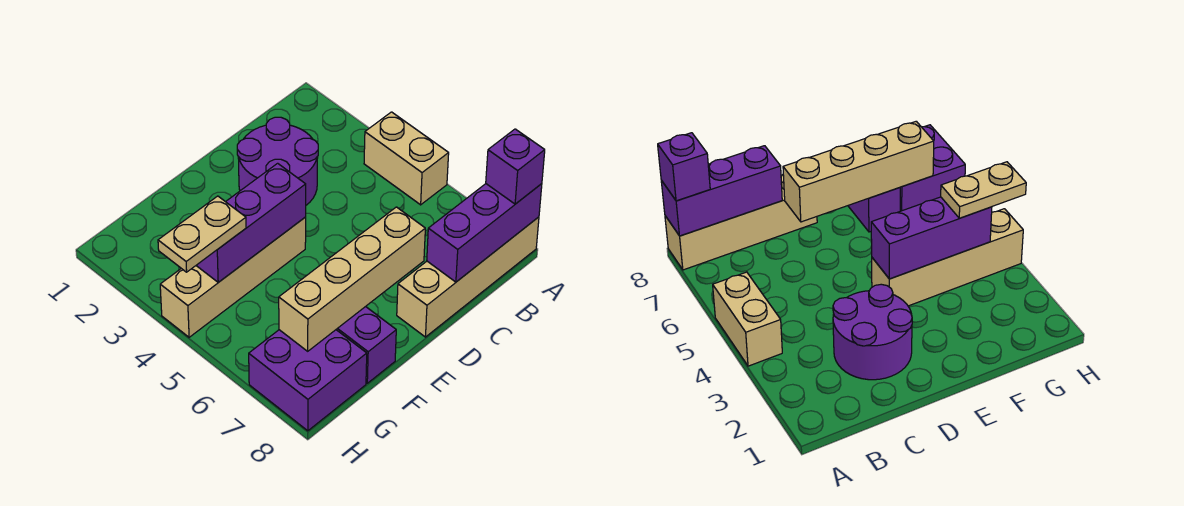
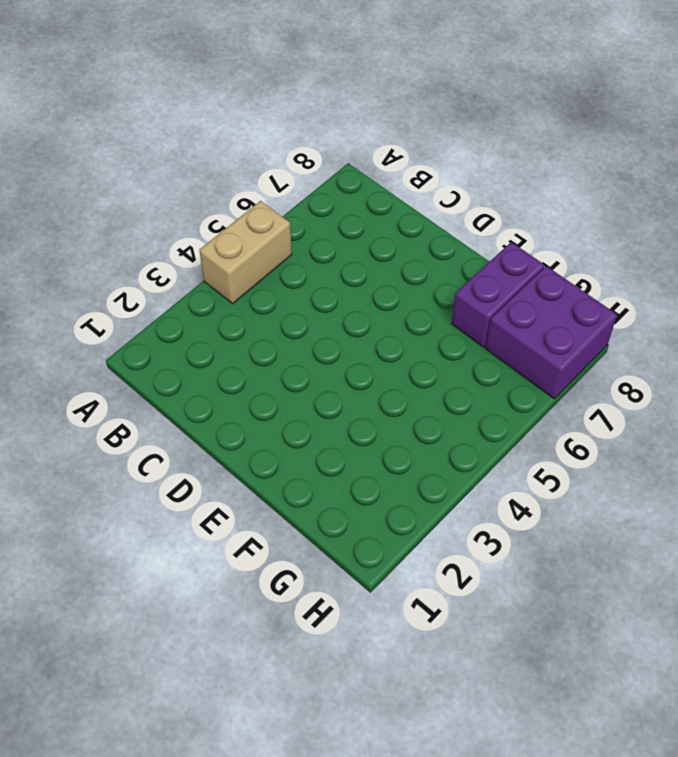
none -> tan 1x4 brick [397,217,539,337]
none -> purple 2x2 round brick [237,117,318,205]

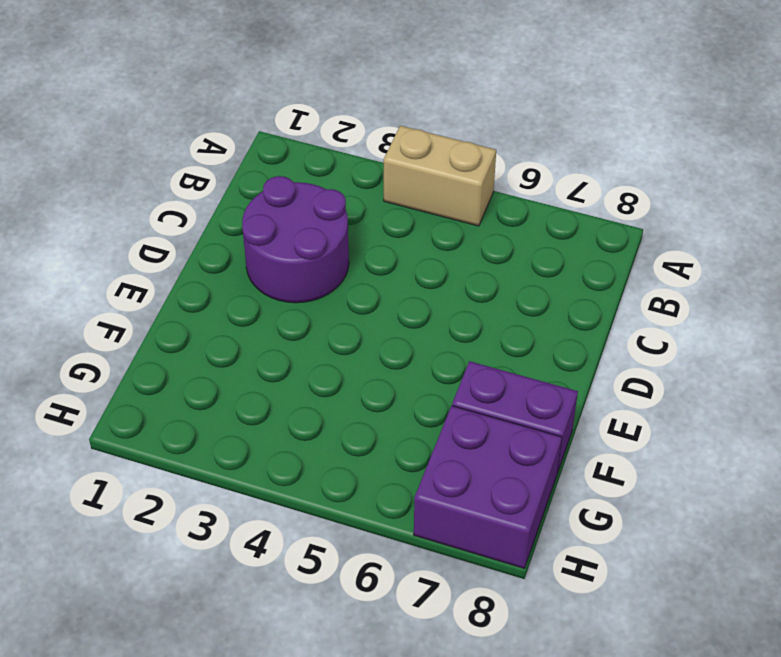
none -> tan 1x4 brick [397,217,539,337]
none -> tan 1x4 brick [160,217,306,337]

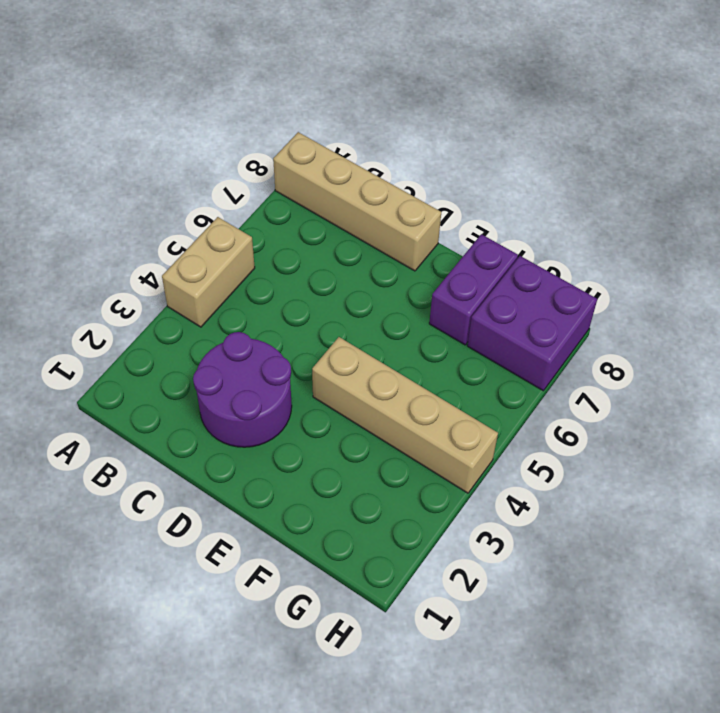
none -> purple 1x3 brick [427,184,542,282]
none -> tan 1x4 brick [279,207,425,351]

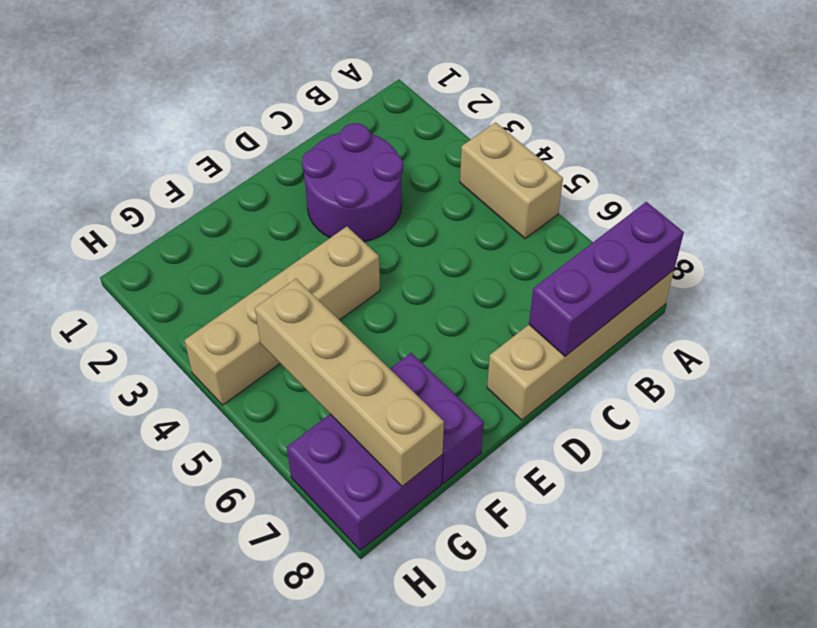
tan 1x4 brick [255,279,444,486] -> tan 1x4 brick turned to [279,207,425,351]
none -> purple 1x3 brick [196,163,306,282]
none -> purple 1x1 brick [486,129,545,204]

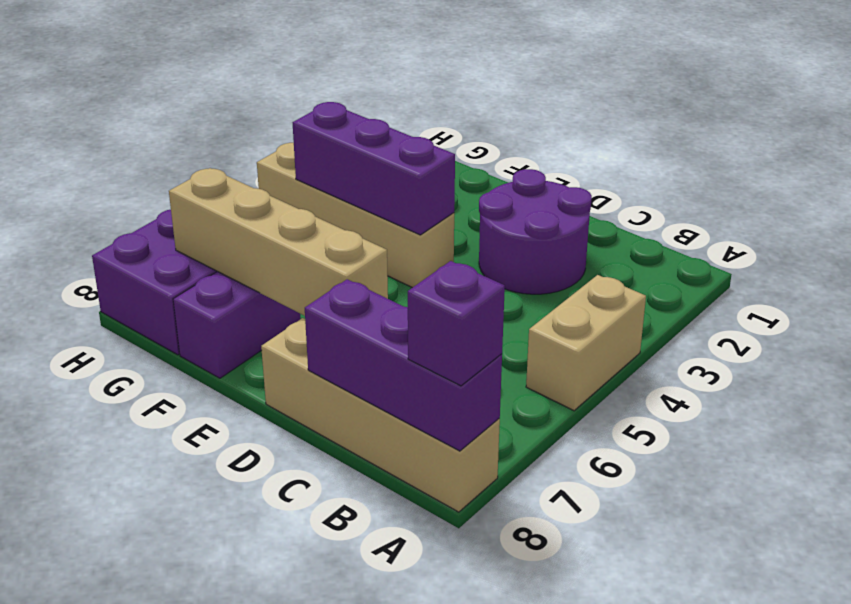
none -> tan 1x2 plate [158,196,246,272]

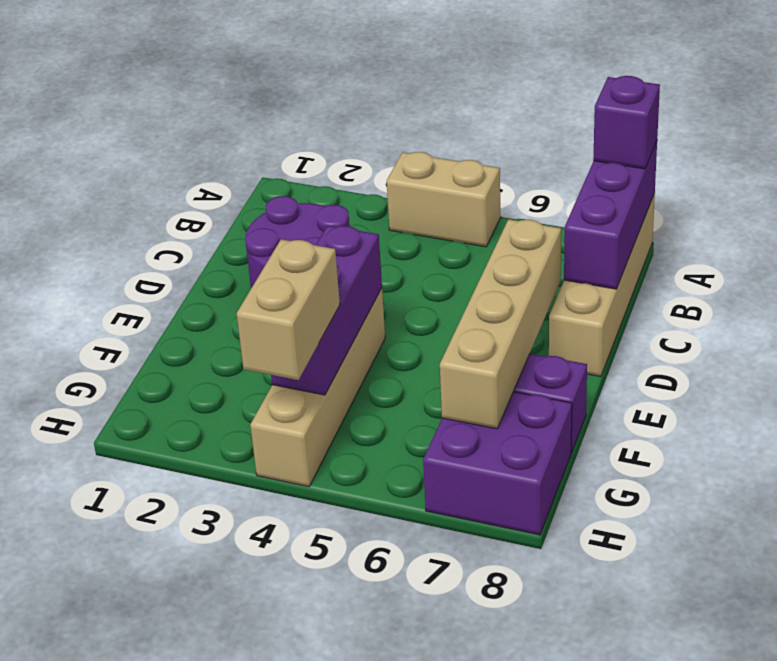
tan 1x2 brick [237,239,340,380] -> tan 1x2 plate [158,196,246,272]

